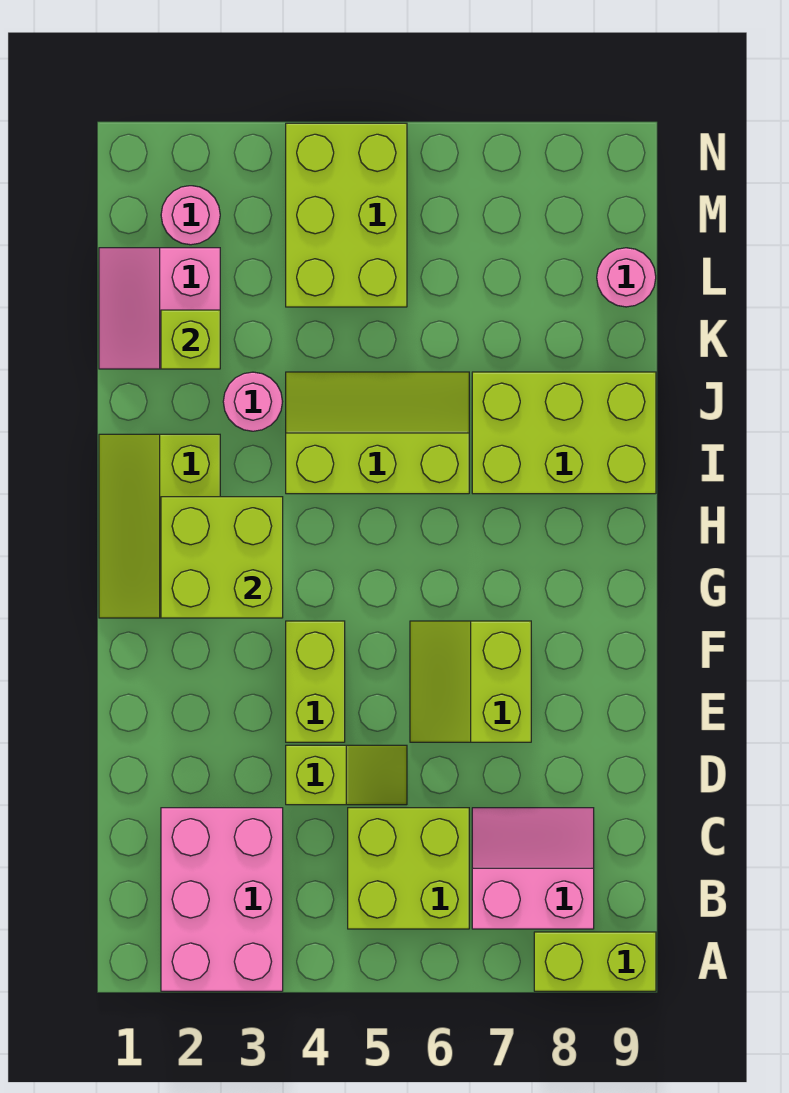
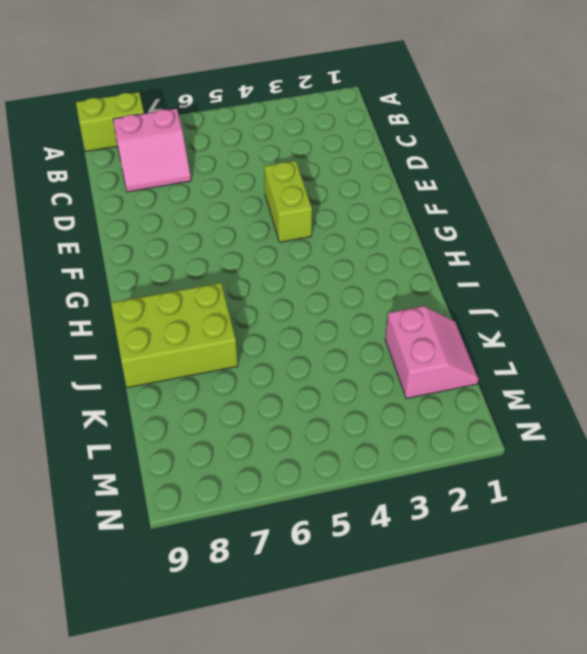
none -> pink 2x3 brick [161,808,283,991]
none -> lime 2x2 brick [348,808,469,929]
none -> lime 1x2 slope [286,745,407,805]

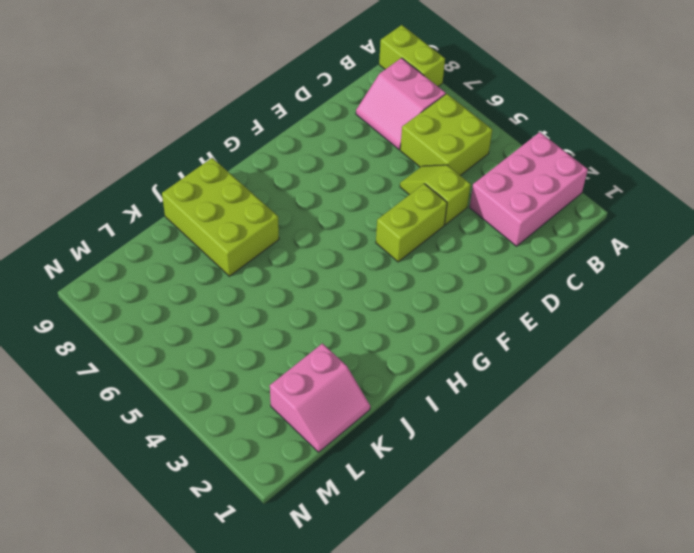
none -> lime 2x2 slope [410,621,531,742]
none -> lime 2x3 slope [99,434,220,618]
none -> lime 2x3 slope [286,372,469,494]

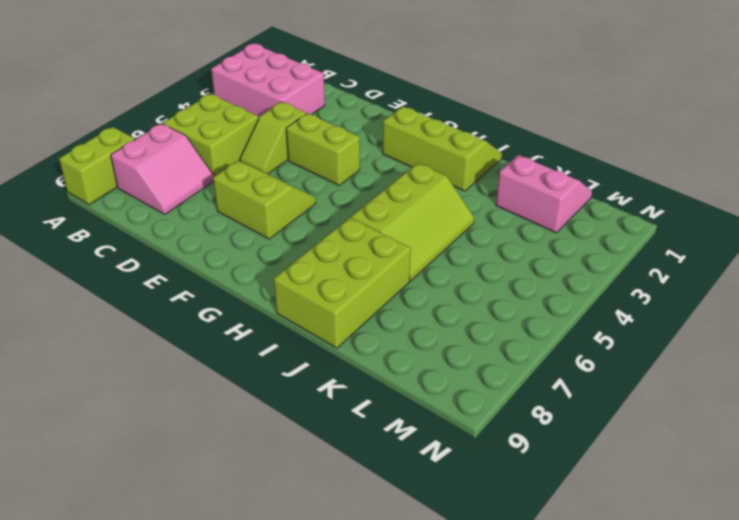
none -> pink 1x1 round brick [223,372,283,431]
none -> lime 2x3 brick [286,123,407,307]
none -> pink 1x1 round brick [597,248,656,307]

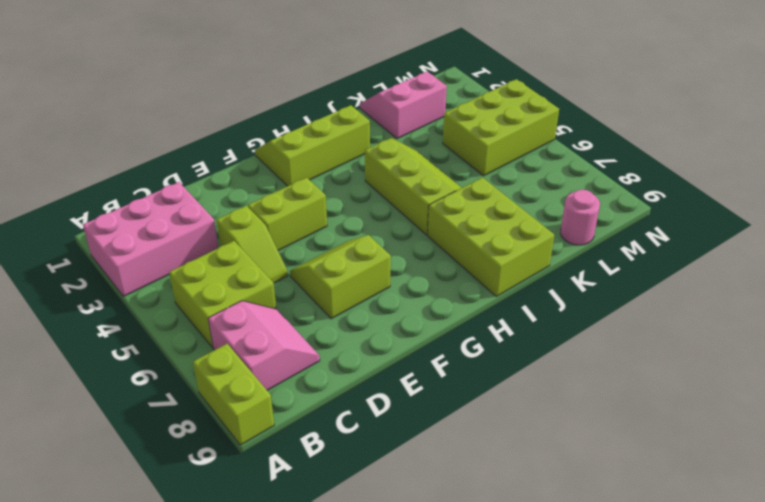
none -> pink 1x1 round brick [223,372,283,431]
none -> pink 1x1 round brick [161,186,220,245]
none -> lime 2x2 brick [161,497,283,618]

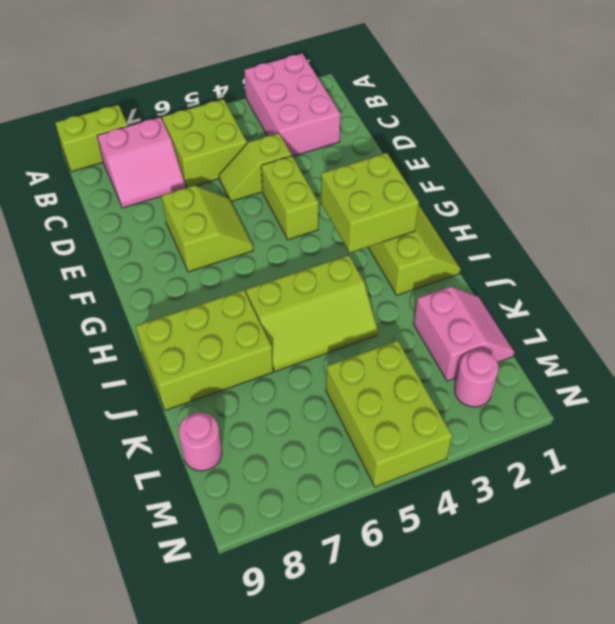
none -> pink 1x1 round brick [223,372,283,431]
none -> lime 1x1 brick [161,310,220,369]

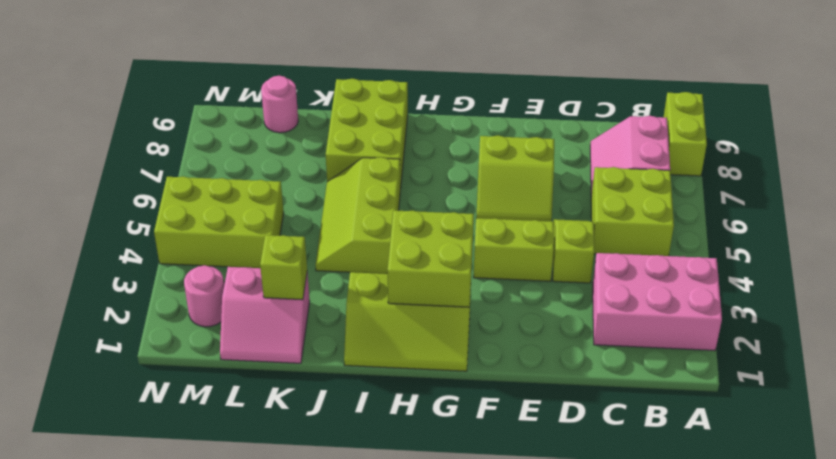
none -> pink 1x1 round brick [223,372,283,431]

